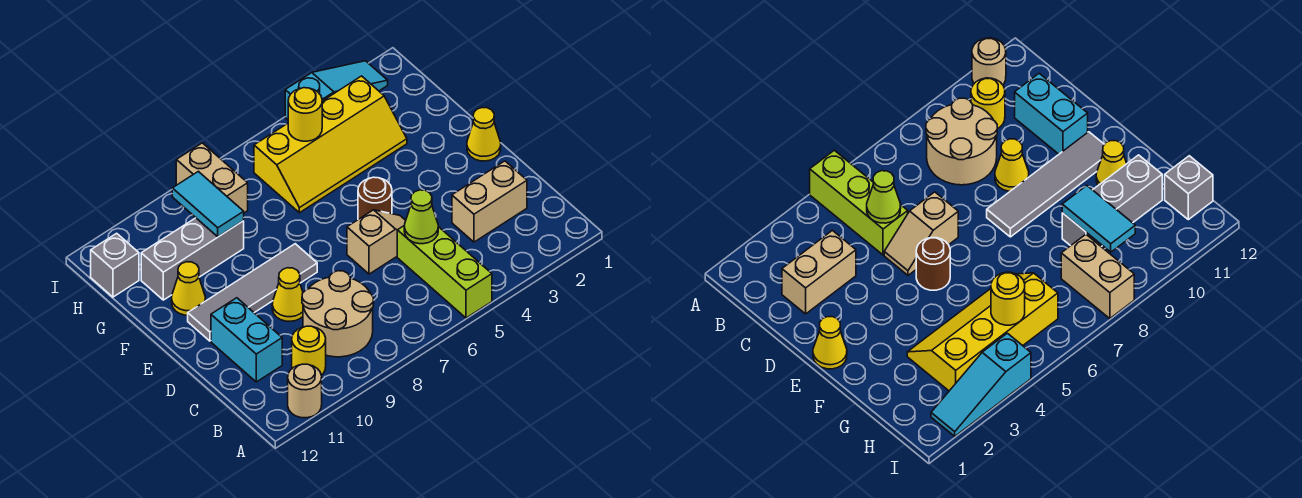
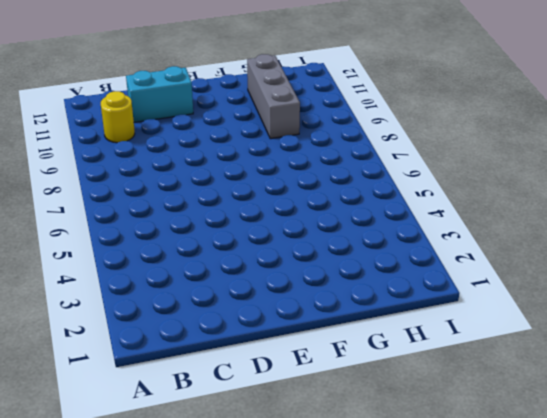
none -> lime 1x3 brick [397,225,492,318]
none -> tan 1x1 round brick [288,364,322,418]
none -> tan 2x2 round brick [302,271,374,357]

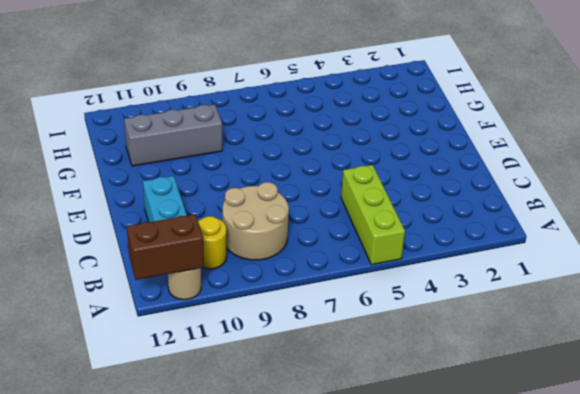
brown 1x2 brick [127,214,204,280] -> none
none -> tan 1x2 brick [452,161,527,242]
none -> tan 1x2 slope [347,210,406,274]
none -> yellow 1x1 cone [272,268,303,321]

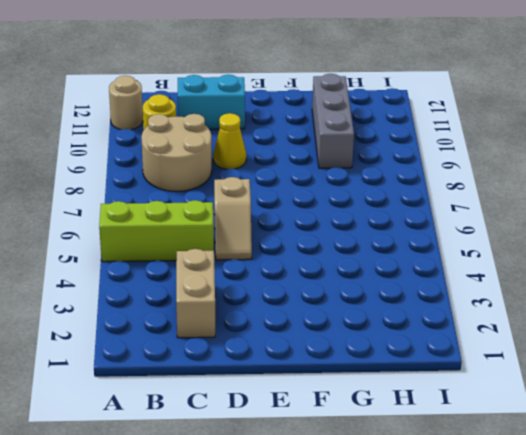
none -> yellow 1x1 cone [467,108,501,161]
none -> brown 1x1 round brick [358,177,392,219]
none -> grey 1x4 tile [188,244,317,341]

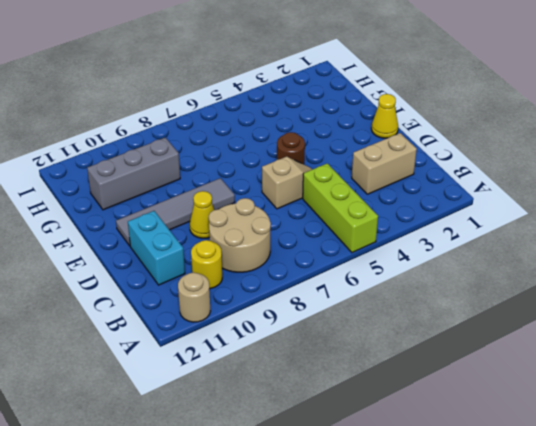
none -> yellow 1x1 cone [172,262,205,315]
none -> yellow 2x4 slope [254,76,407,213]
none -> tan 1x2 brick [176,143,248,213]

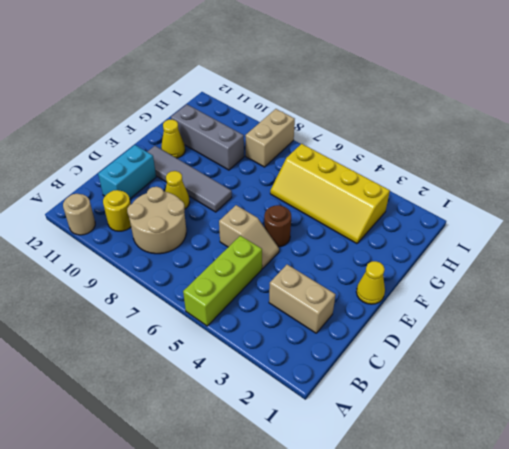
none -> grey 1x1 brick [91,233,139,297]
none -> cyan 1x3 slope [285,61,388,120]
none -> lime 1x1 cone [404,190,438,244]

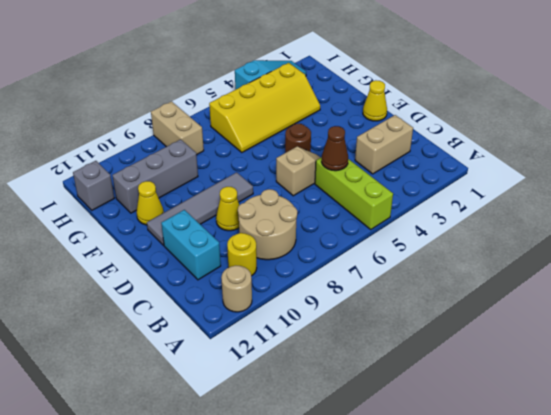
brown 1x1 cone [322,126,348,171] -> lime 1x1 cone [404,190,438,244]
none -> cyan 1x2 tile [172,171,244,237]
none -> yellow 1x1 round brick [288,88,322,141]

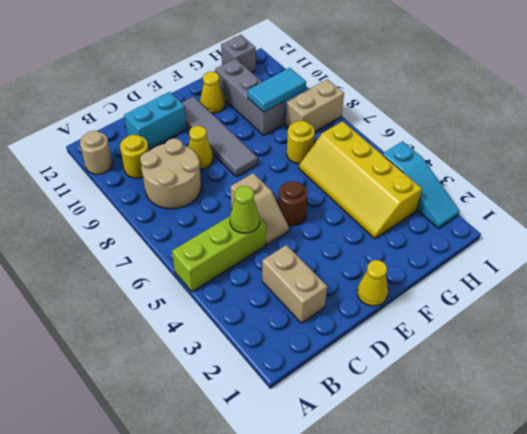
yellow 1x1 round brick [287,121,315,164] -> yellow 1x1 round brick moved to [288,88,322,141]

